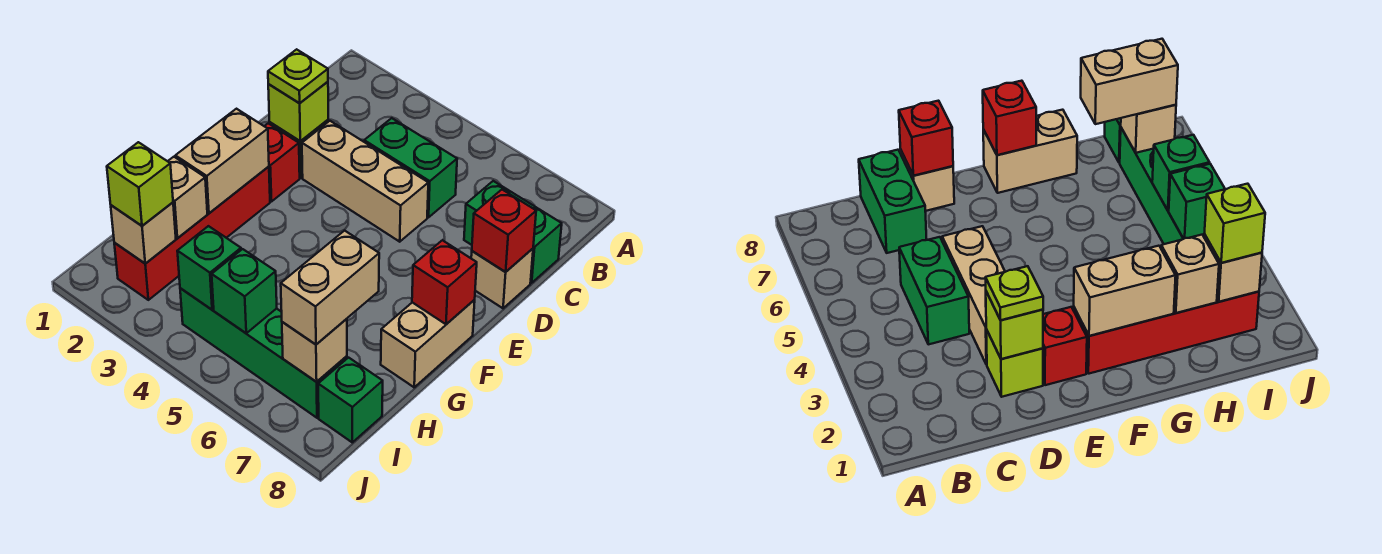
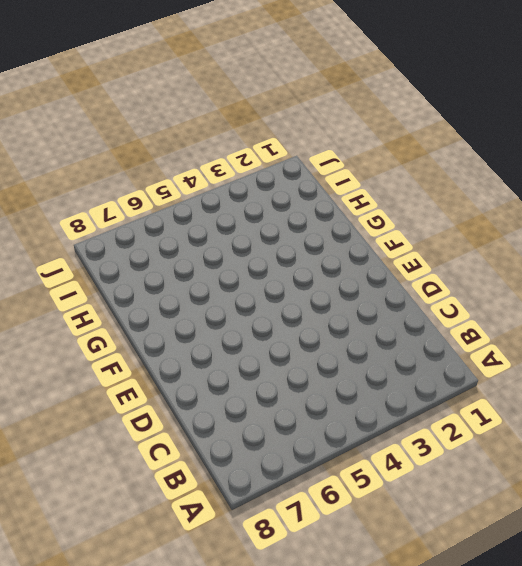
none -> green 1x2 brick [364,118,457,217]
none -> green 1x2 brick [464,181,562,283]
none -> lime 1x1 brick [986,330,1043,397]

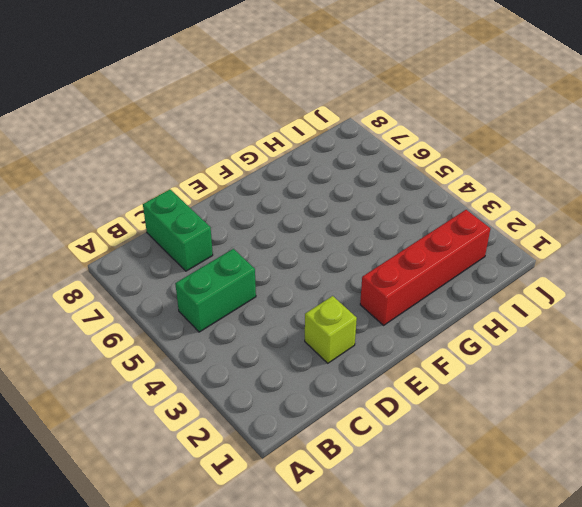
green 1x2 brick [175,249,256,332] -> green 1x2 brick turned to [364,118,457,217]
none -> tan 1x3 brick [302,121,428,242]
none -> tan 1x1 brick [471,249,533,308]
none -> red 1x1 brick [264,123,300,202]

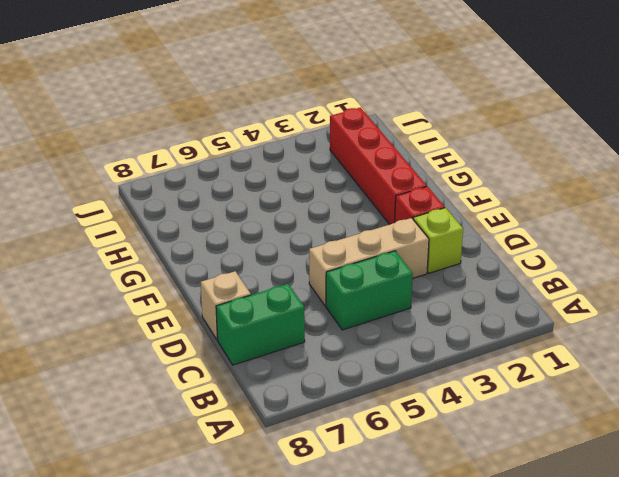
none -> tan 1x2 brick [381,300,475,387]
none -> green 1x4 brick [180,288,347,418]
none -> green 1x1 brick [318,358,383,442]

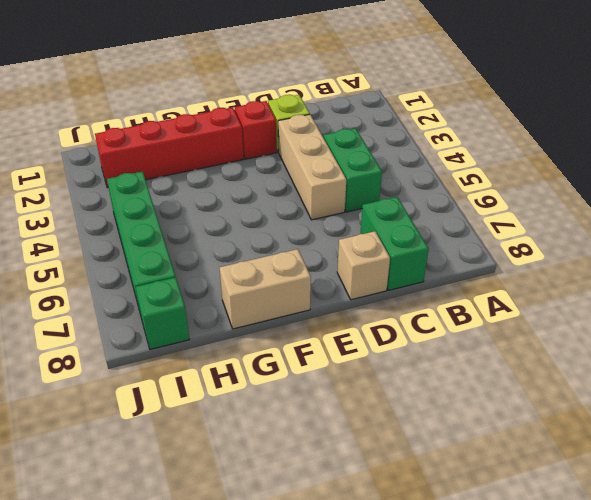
none -> lime 1x1 brick [268,82,328,141]
none -> red 1x1 brick [472,190,536,272]
none -> tan 1x2 brick [175,109,269,213]

